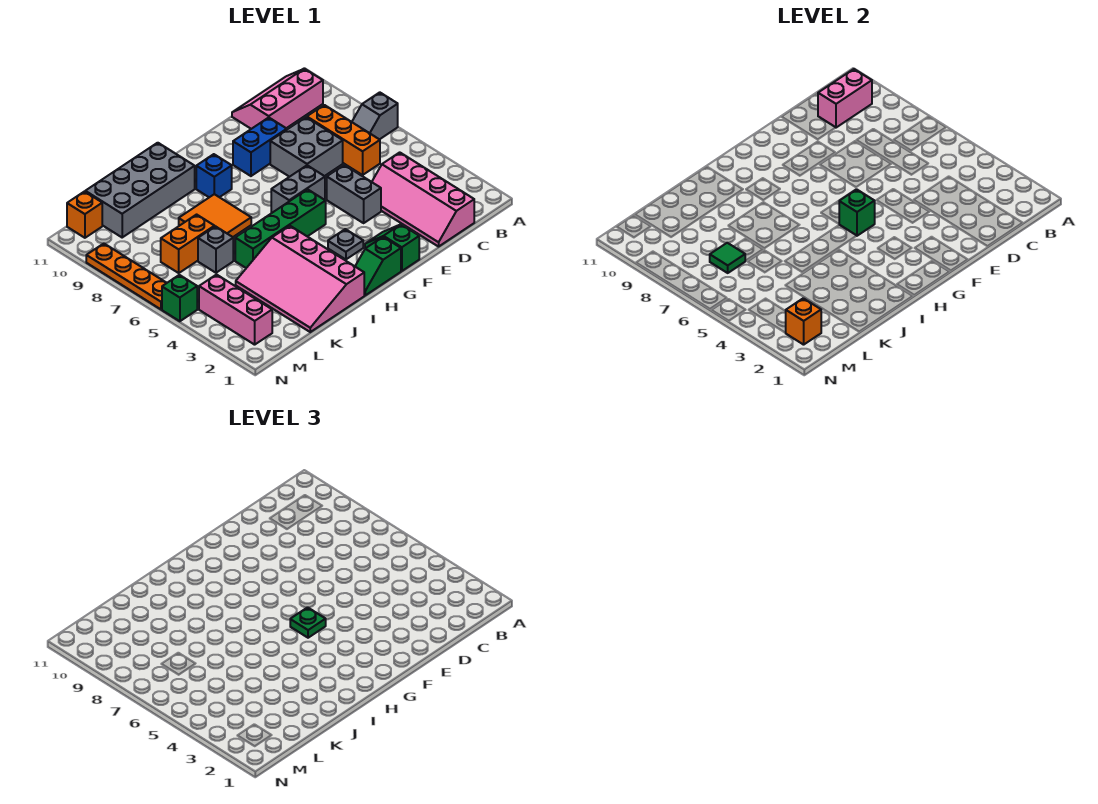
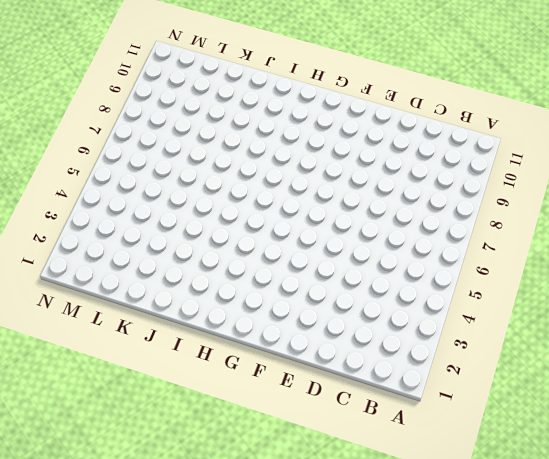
none -> grey 1x2 slope [352,92,398,140]
none -> pink 2x3 slope [232,69,323,129]
none -> pink 2x4 slope [372,152,474,247]

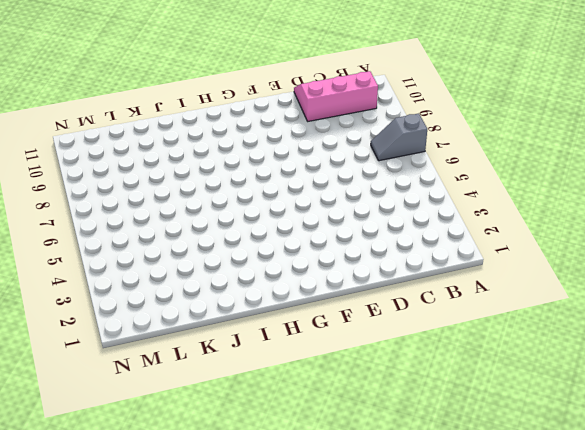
none -> pink 2x4 slope [372,152,474,247]
none -> orange 1x3 brick [307,105,380,175]
none -> grey 2x2 brick [270,117,343,177]

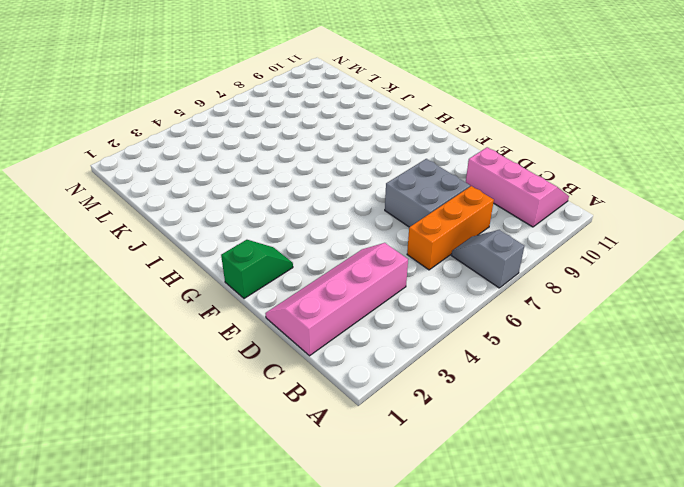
none -> grey 1x2 brick [327,165,381,223]
none -> blue 1x2 brick [233,118,287,176]
none -> grey 1x2 brick [271,165,325,213]

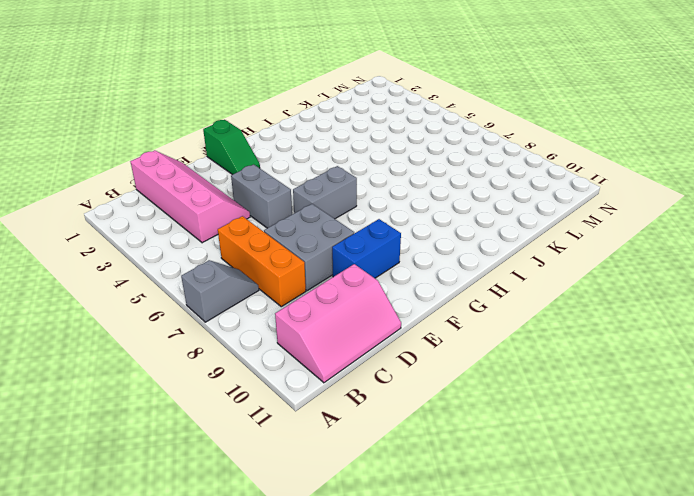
none -> green 1x2 slope [355,237,401,295]
none -> grey 1x1 plate [328,229,363,260]
none -> green 1x4 brick [235,189,326,268]

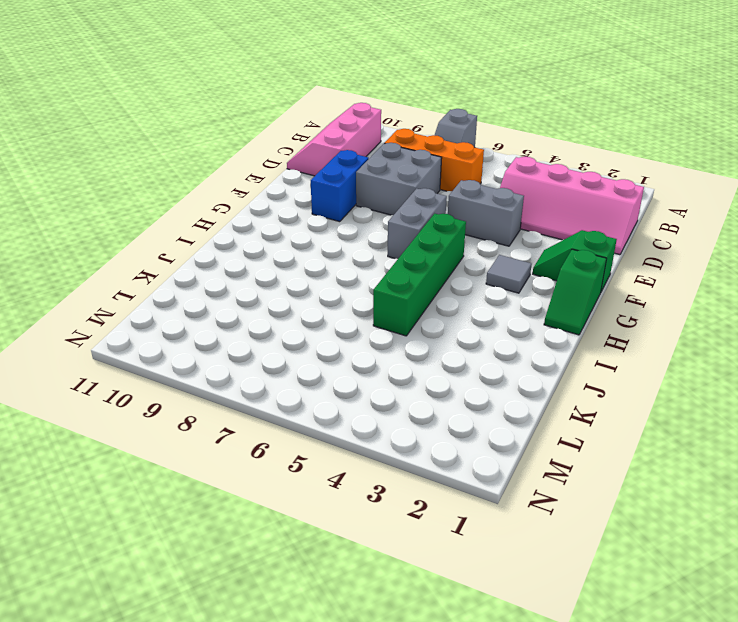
grey 1x1 tile [486,255,532,293] -> grey 1x1 plate [328,229,363,260]
none -> blue 1x1 brick [196,154,232,197]
none -> pink 3x4 slope [236,226,364,332]
none -> orange 2x2 tile [179,194,251,237]

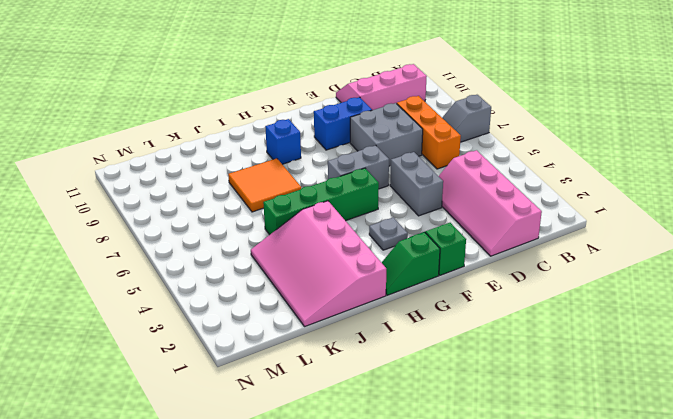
none -> grey 2x4 brick [85,143,195,237]
none -> grey 1x1 brick [198,226,233,273]
none -> orange 1x2 brick [161,215,215,273]

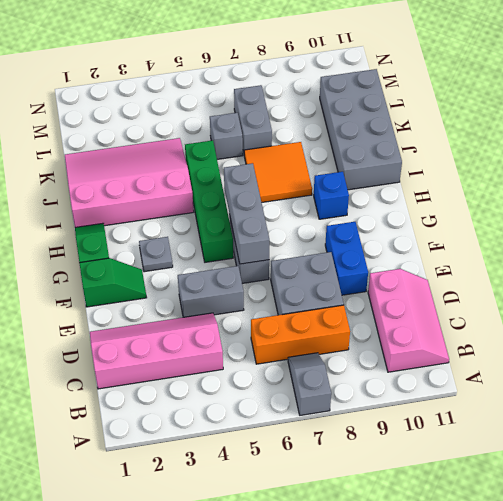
grey 1x3 brick [224,163,269,264] -> none
grey 1x2 brick [234,85,272,153] -> orange 1x2 brick [161,215,215,273]
none -> pink 1x3 brick [199,275,272,345]
none -> orange 1x1 brick [67,192,102,238]
none -> green 1x1 brick [162,275,197,321]

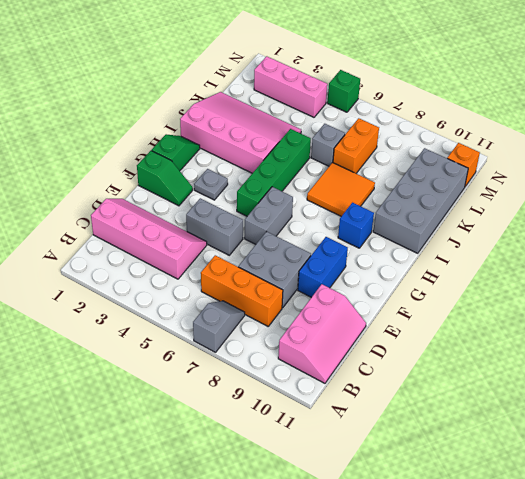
none -> orange 1x4 plate [86,243,166,309]
none -> pink 1x2 brick [818,69,872,128]
none -> green 1x1 brick [839,189,875,236]

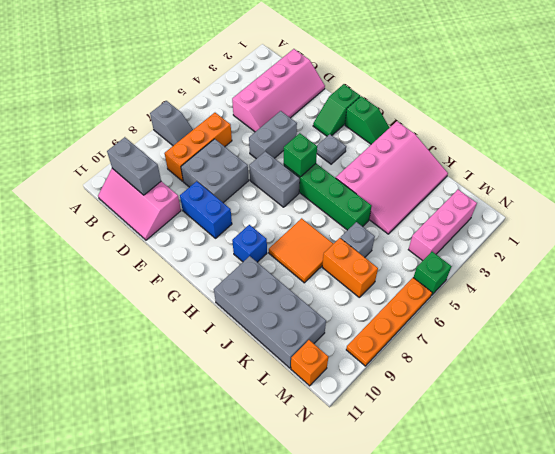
grey 1x2 brick [107,137,161,195] -> pink 1x2 brick [818,69,872,128]
none -> green 1x1 tile [710,243,745,273]
none -> orange 1x1 brick [786,298,821,345]
none -> green 1x1 plate [290,607,326,638]

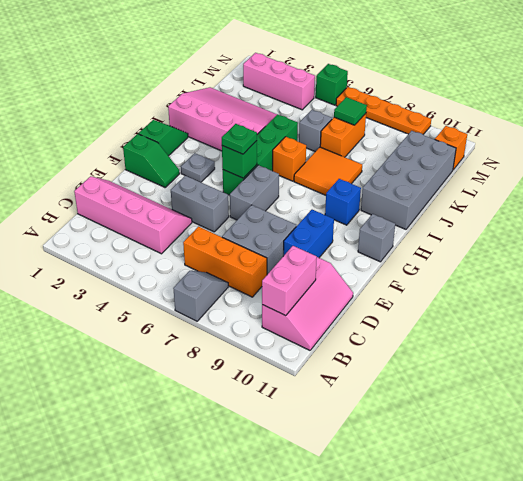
grey 1x1 brick [358,214,395,262] -> none
orange 1x1 brick [273,137,306,181] -> orange 1x1 brick moved to [786,298,821,345]

